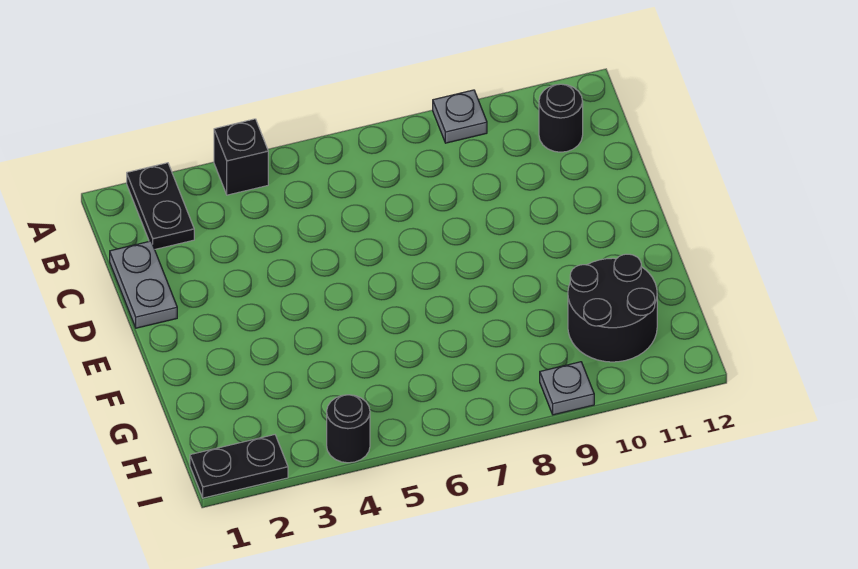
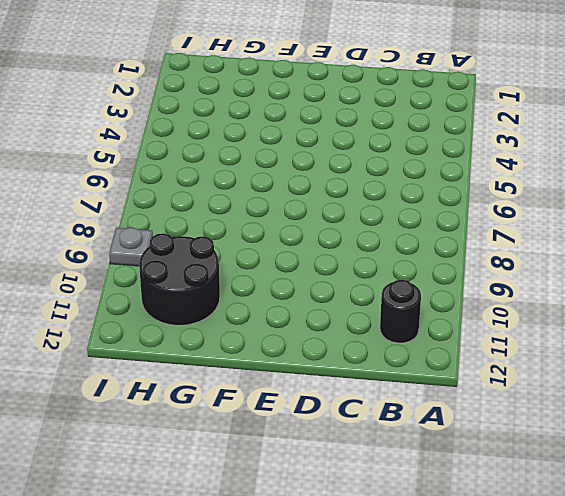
none -> black 1x2 plate [127,163,194,249]
none -> black 1x1 brick [214,119,268,195]

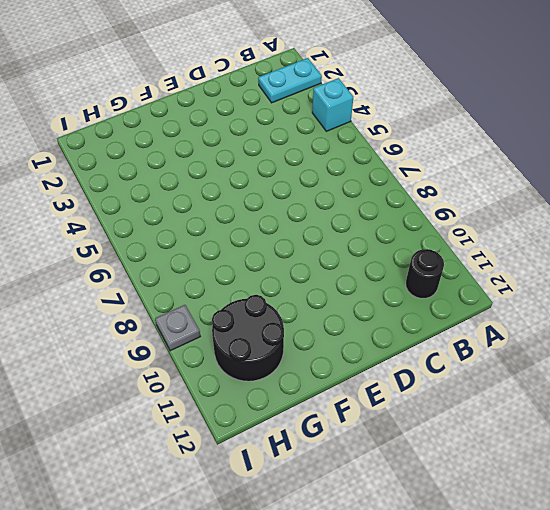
cyan 1x2 plate [258,58,322,103] -> black 1x2 plate [127,163,194,249]
cyan 1x1 brick [312,78,353,131] -> black 1x1 brick [214,119,268,195]
none -> grey 1x1 plate [433,90,487,143]
none -> grey 1x2 plate [110,241,177,328]

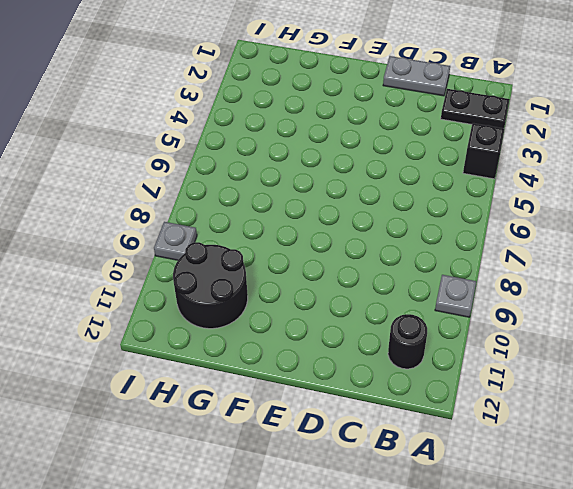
none -> black 1x2 plate [190,435,288,498]
none -> black 1x1 round brick [327,395,370,463]

